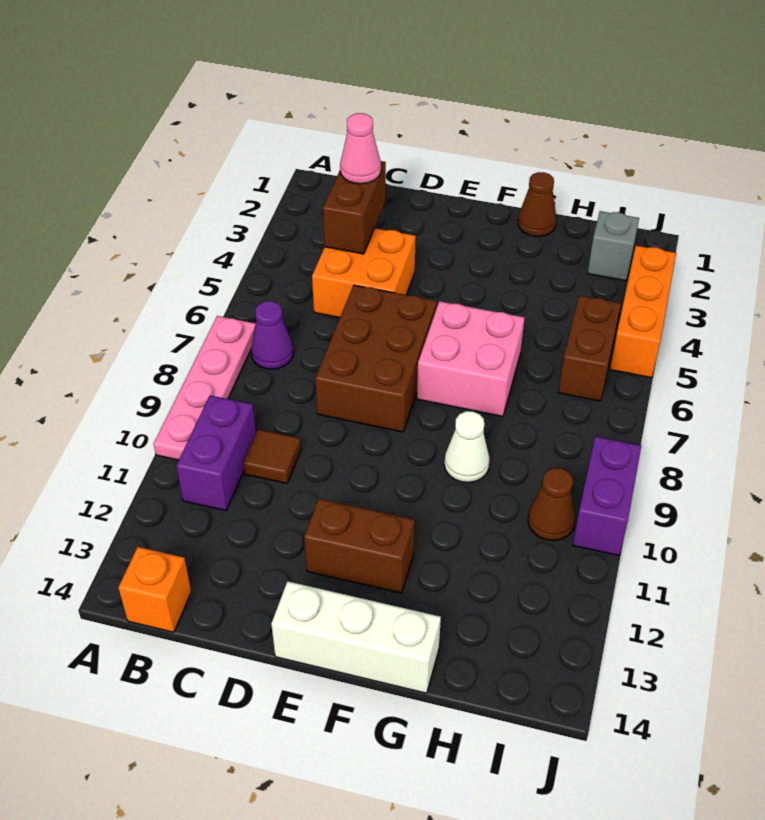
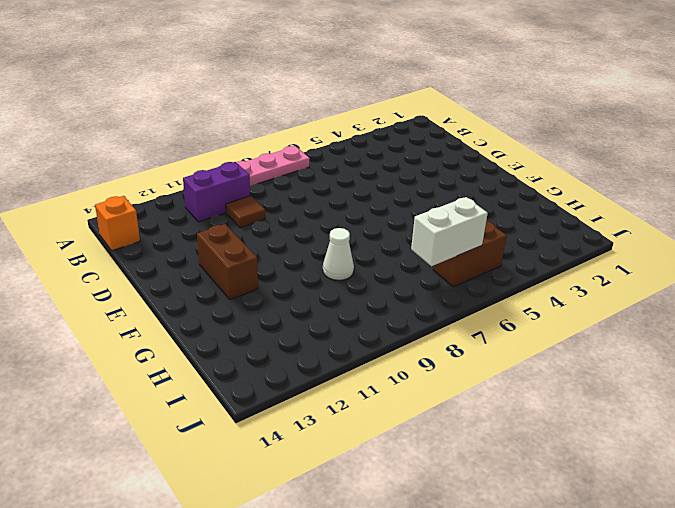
white 1x2 brick [411,197,488,266] -> none
none -> purple 1x1 cone [251,301,293,369]
none -> orange 2x2 brick [312,228,416,318]
none -> brown 2x3 brick [315,285,437,432]

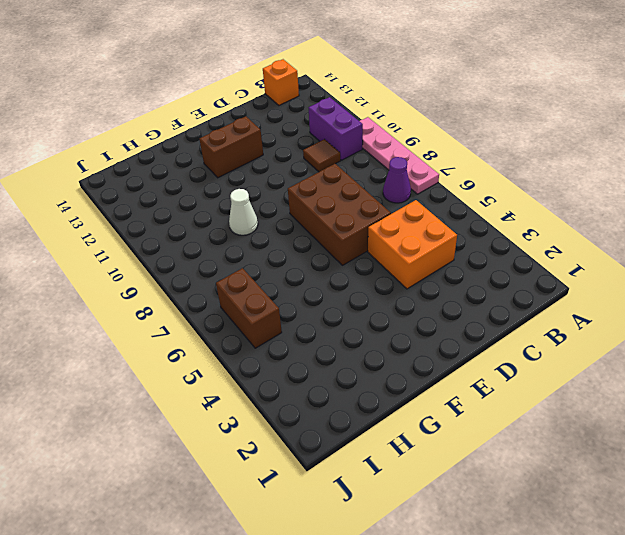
none -> white 1x3 brick [271,581,441,693]
none -> pink 2x2 brick [417,301,525,416]
none -> brown 1x1 cone [518,172,556,236]

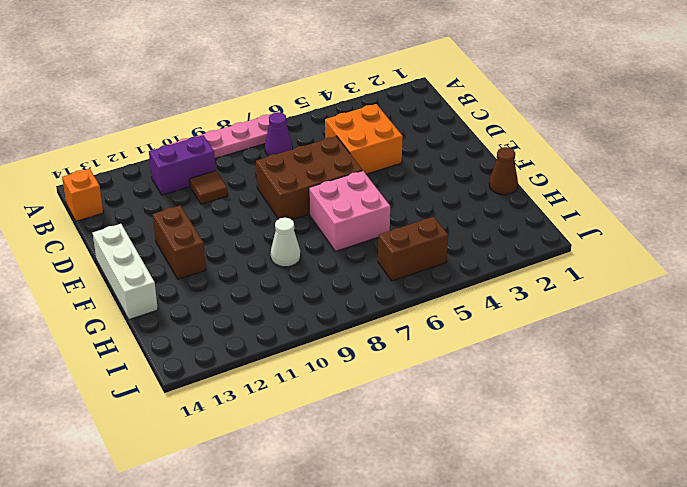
none -> grey 1x1 brick [588,211,639,281]
none -> brown 1x1 cone [528,468,575,541]
none -> orange 1x3 brick [610,246,676,378]

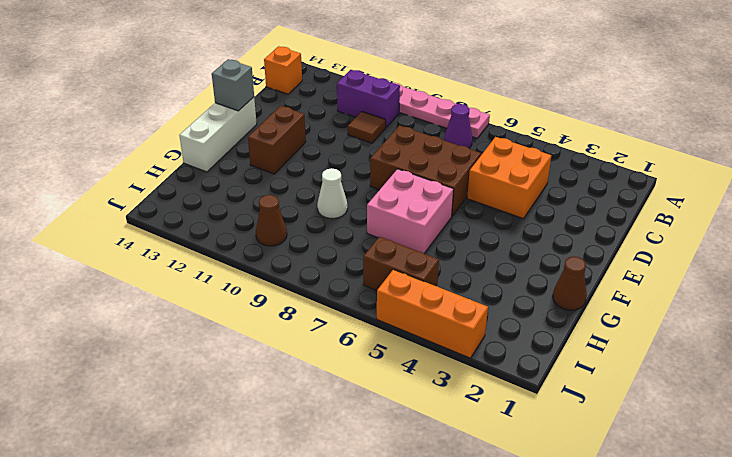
grey 1x1 brick [212,59,254,111] -> grey 1x1 brick moved to [588,211,639,281]
none -> purple 1x2 brick [573,436,641,556]
none -> brown 1x2 brick [323,161,386,254]
none -> pink 1x1 cone [340,113,381,184]

